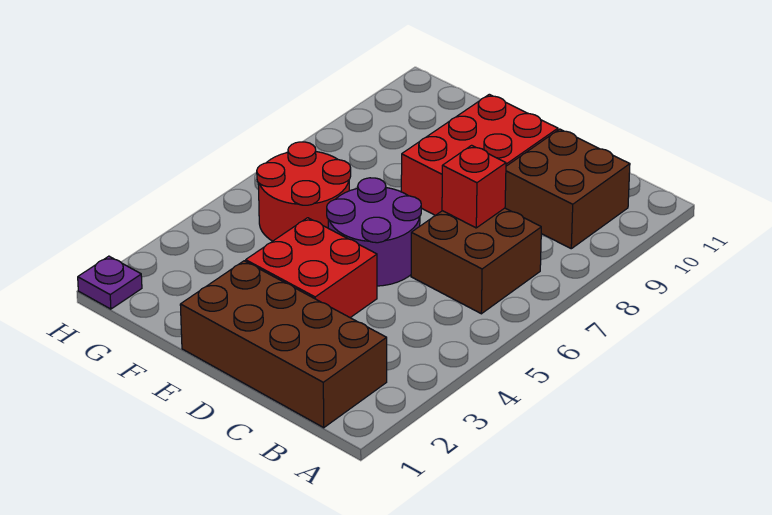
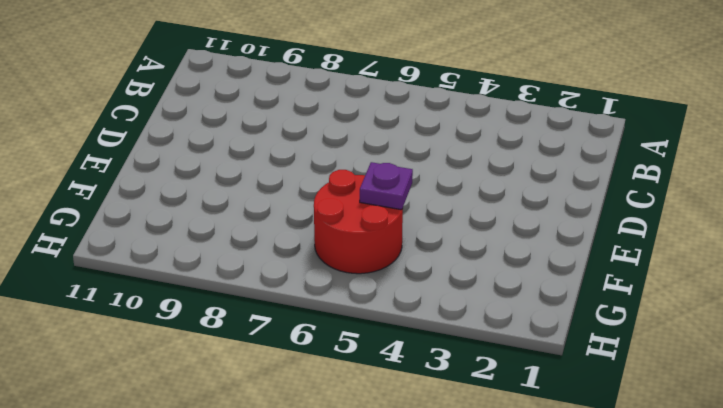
purple 1x1 plate [360,162,413,210] -> purple 1x1 plate moved to [78,256,142,309]
none -> brown 2x4 brick [180,261,387,428]
none -> brown 2x2 brick [411,208,541,314]

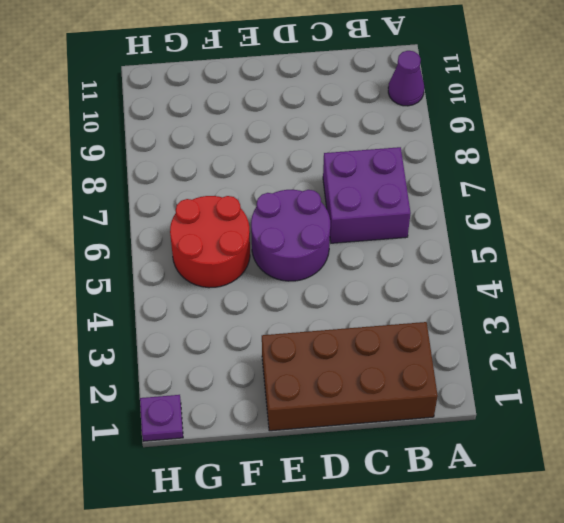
purple 1x1 cone [388,51,424,106] -> none
purple 2x2 brick [323,147,411,243] -> brown 2x2 brick [411,208,541,314]
none -> brown 2x2 brick [505,129,630,249]
none -> red 2x2 brick [246,218,377,318]

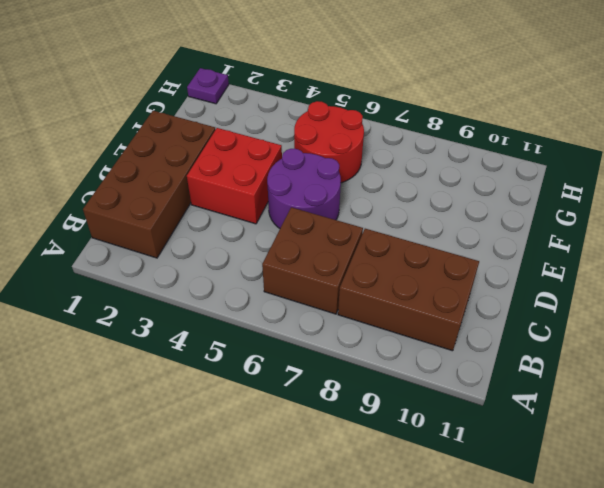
brown 2x3 brick [338,229,479,351] -> brown 2x2 brick [505,129,630,249]
none -> red 2x3 brick [401,94,558,215]
none -> red 1x1 brick [442,145,506,228]

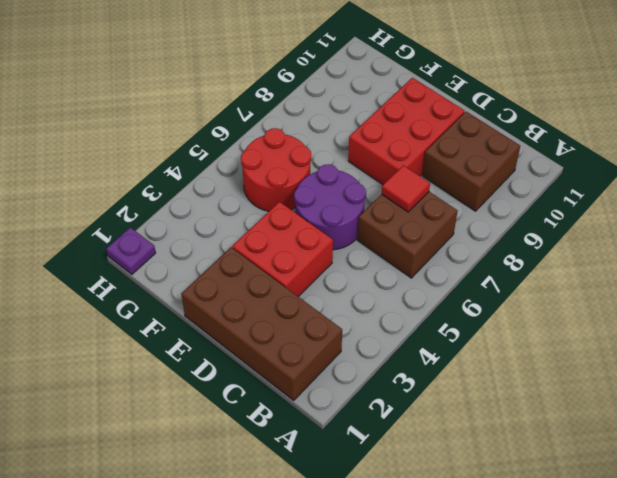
red 1x1 tile [381,165,430,212] -> red 1x1 brick [442,145,506,228]

